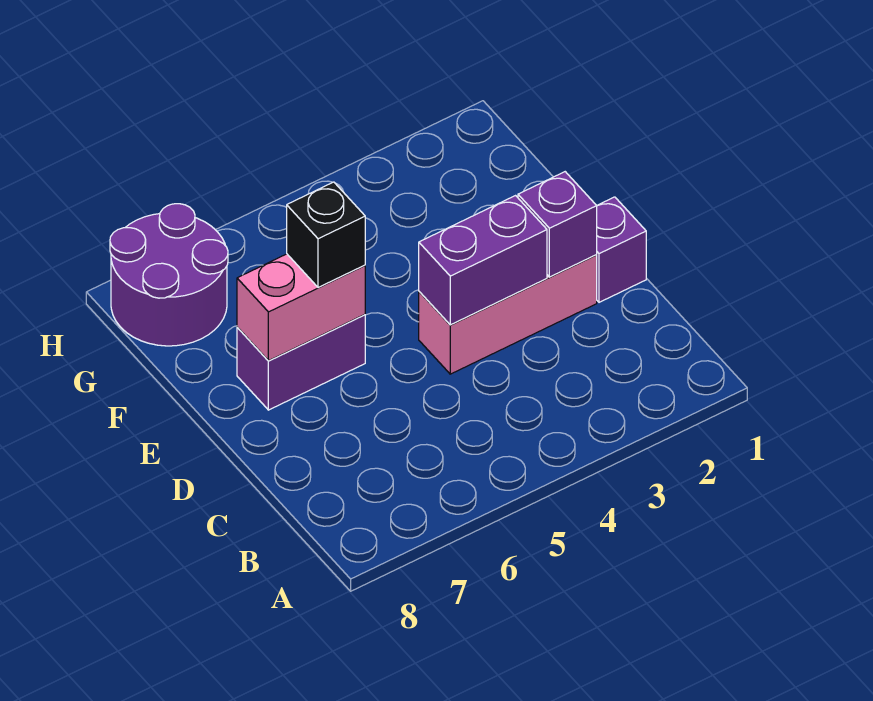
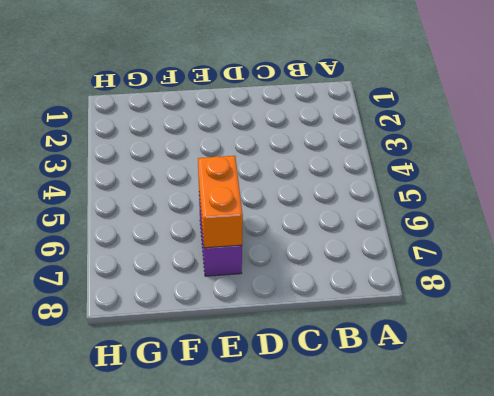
orange 1x2 brick [198,156,243,248] -> pink 1x2 brick [237,254,365,361]
none -> purple 1x1 brick [597,197,646,302]
none -> pink 1x3 brick [419,255,597,374]

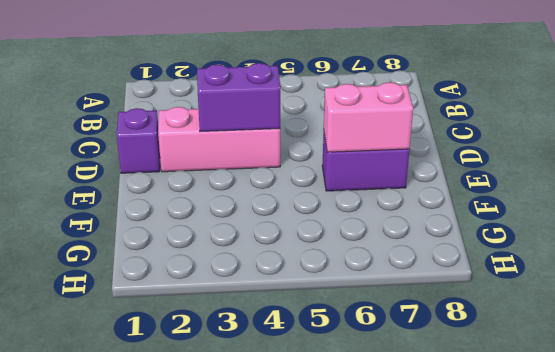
none -> purple 2x2 round brick [110,204,228,346]
none -> purple 1x1 brick [518,172,597,277]

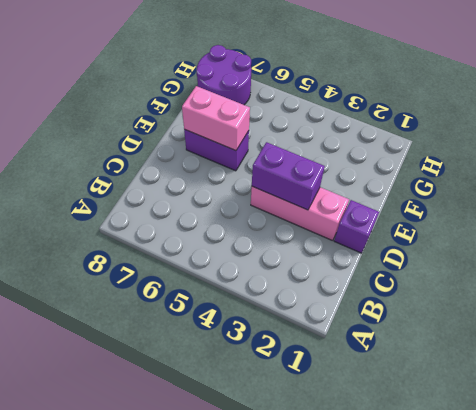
none -> purple 1x1 brick [518,172,597,277]
none -> black 1x1 brick [287,182,365,287]

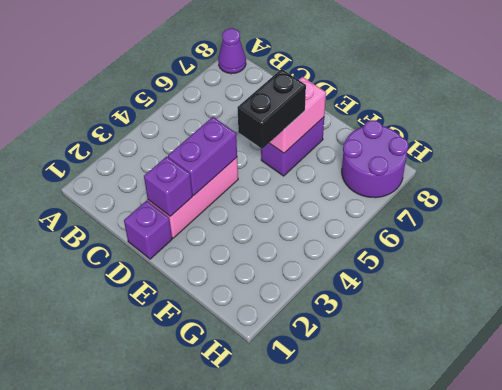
purple 1x1 cone [218,28,246,74] -> none
black 1x2 brick [237,69,306,149] -> black 1x1 brick [287,182,365,287]

